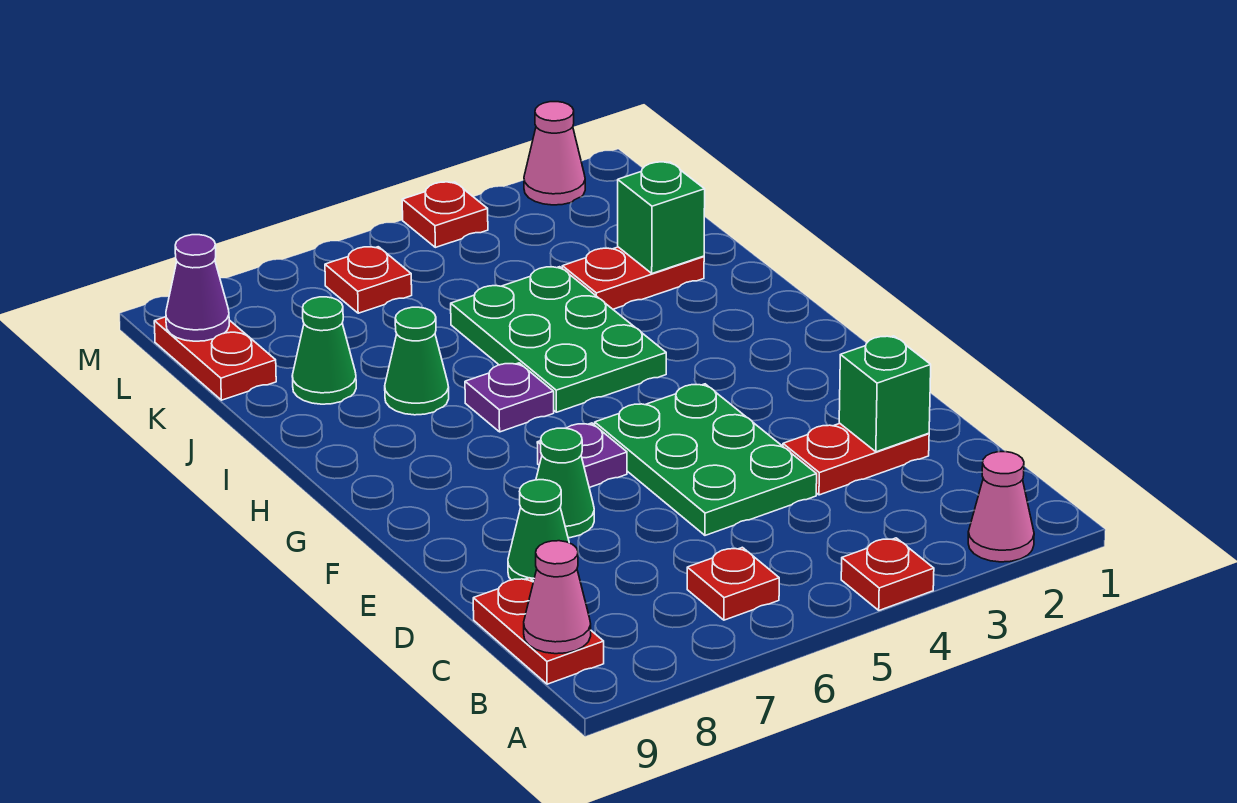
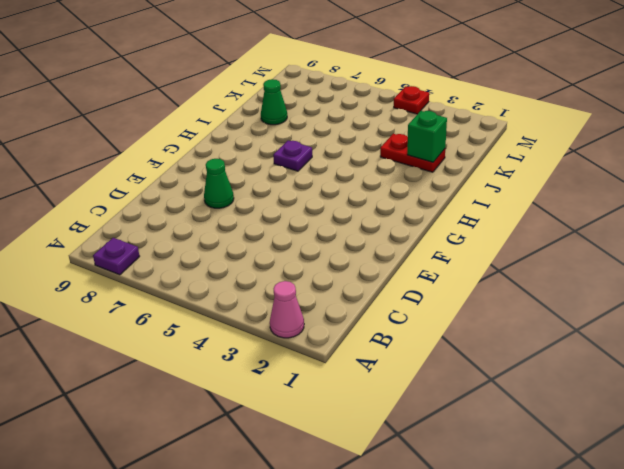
purple 1x1 plate [93,238,140,275] -> purple 1x1 plate moved to [537,423,627,488]
none -> red 1x1 plate [841,538,934,610]
none -> red 1x1 plate [687,547,779,620]
none -> red 1x2 plate [473,578,604,684]

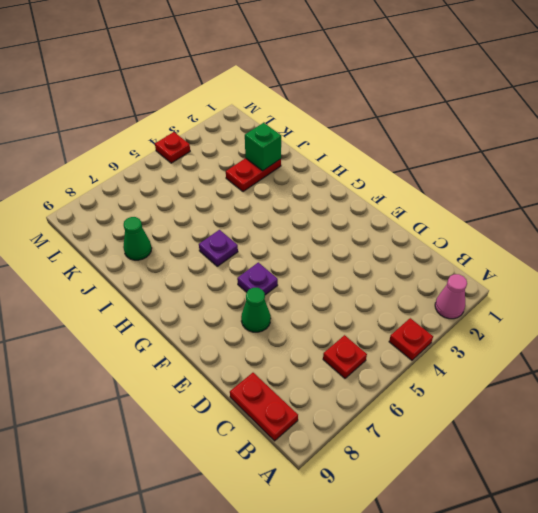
none -> red 1x2 plate [783,424,929,495]
none -> green 2x3 plate [595,384,817,535]
none -> green 1x1 cone [508,480,569,581]

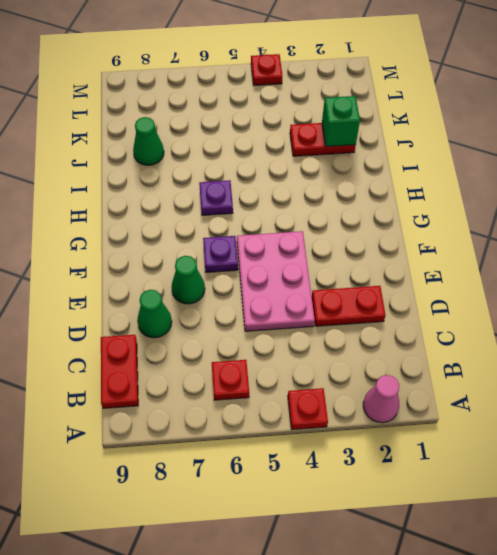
pink 2x3 plate [237,231,315,331] -> green 2x3 plate [595,384,817,535]
none -> green 2x3 plate [451,267,666,412]
none -> green 1x1 cone [385,307,449,415]
none -> red 1x2 plate [154,317,276,400]

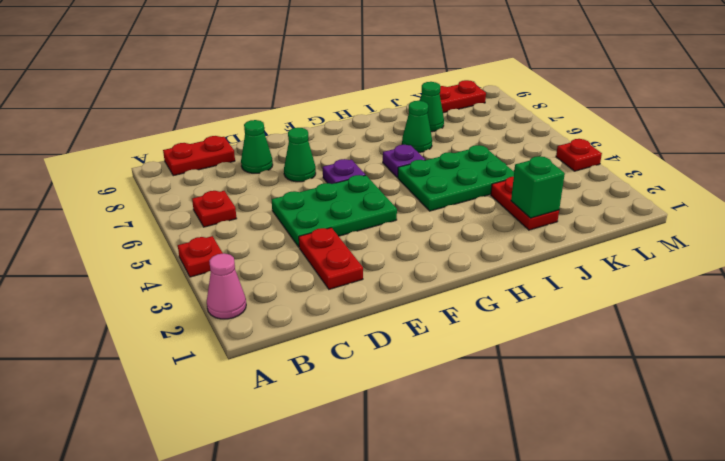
none -> red 1x1 plate [325,247,412,313]
none -> pink 1x1 cone [524,102,585,205]
none -> pink 1x1 cone [524,541,591,654]

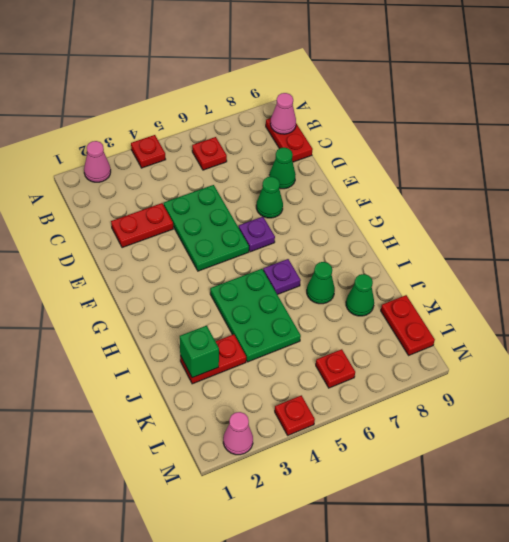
none -> green 1x1 brick [839,336,931,452]
none -> purple 1x1 cone [166,235,229,341]

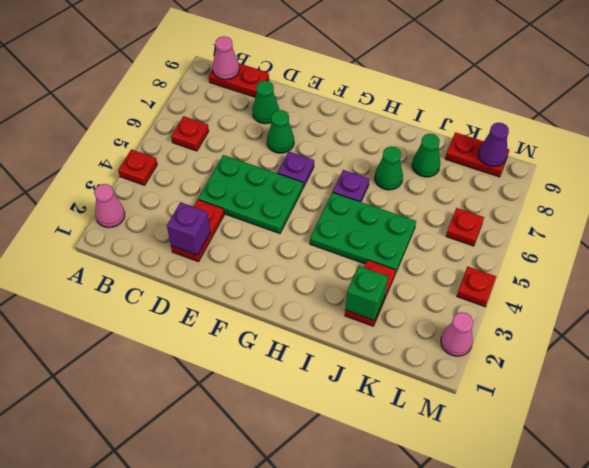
purple 1x1 brick [167,202,210,255] -> green 1x1 brick [839,336,931,452]

